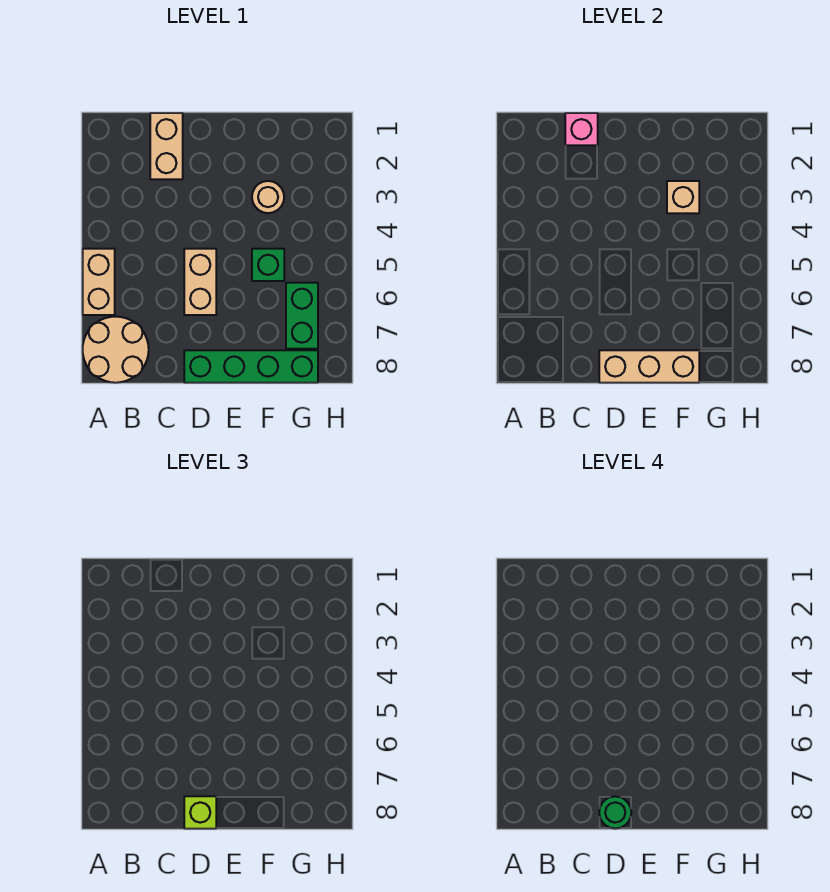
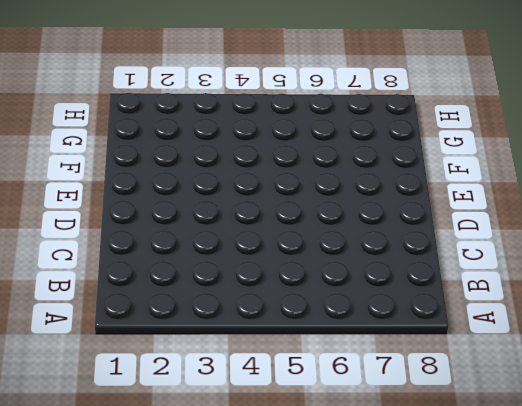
none -> tan 1x2 brick [83,249,115,315]
none -> tan 2x2 round brick [83,317,149,383]
none -> tan 1x2 brick [150,113,183,179]

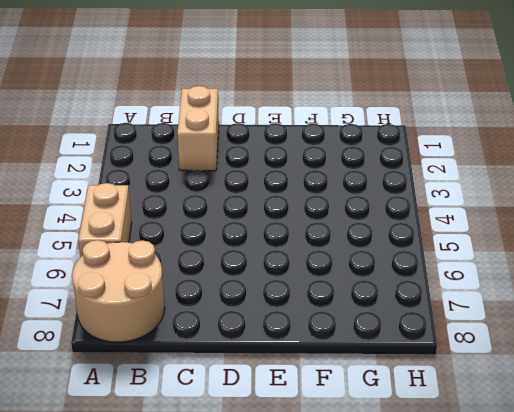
none -> tan 1x2 brick [184,249,216,315]
none -> green 1x4 brick [184,350,318,383]
none -> tan 1x1 round brick [252,181,284,213]

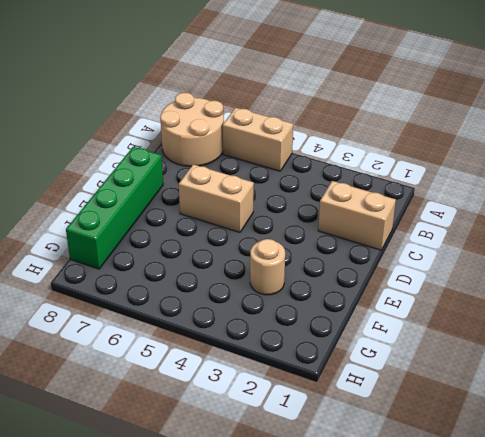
none -> green 1x1 brick [252,249,284,281]
none -> green 1x2 brick [286,283,318,349]
none -> pink 1x1 brick [565,113,598,145]

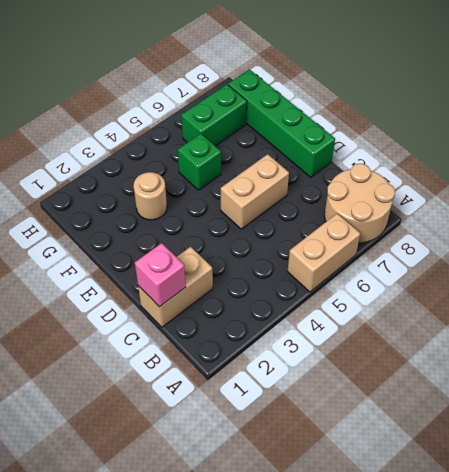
none -> tan 1x3 brick [599,350,699,383]
none -> tan 1x1 brick [667,181,699,213]
none -> lime 1x1 brick [184,796,216,829]

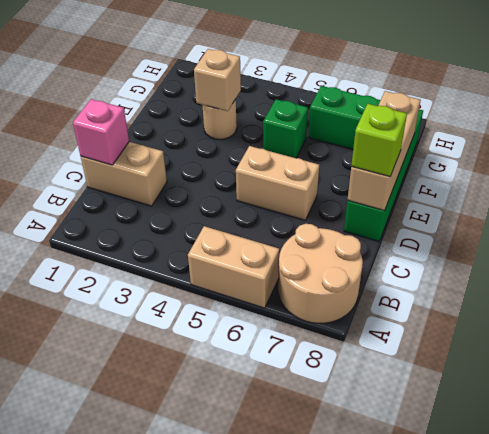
none -> green 1x1 round brick [599,796,631,829]

